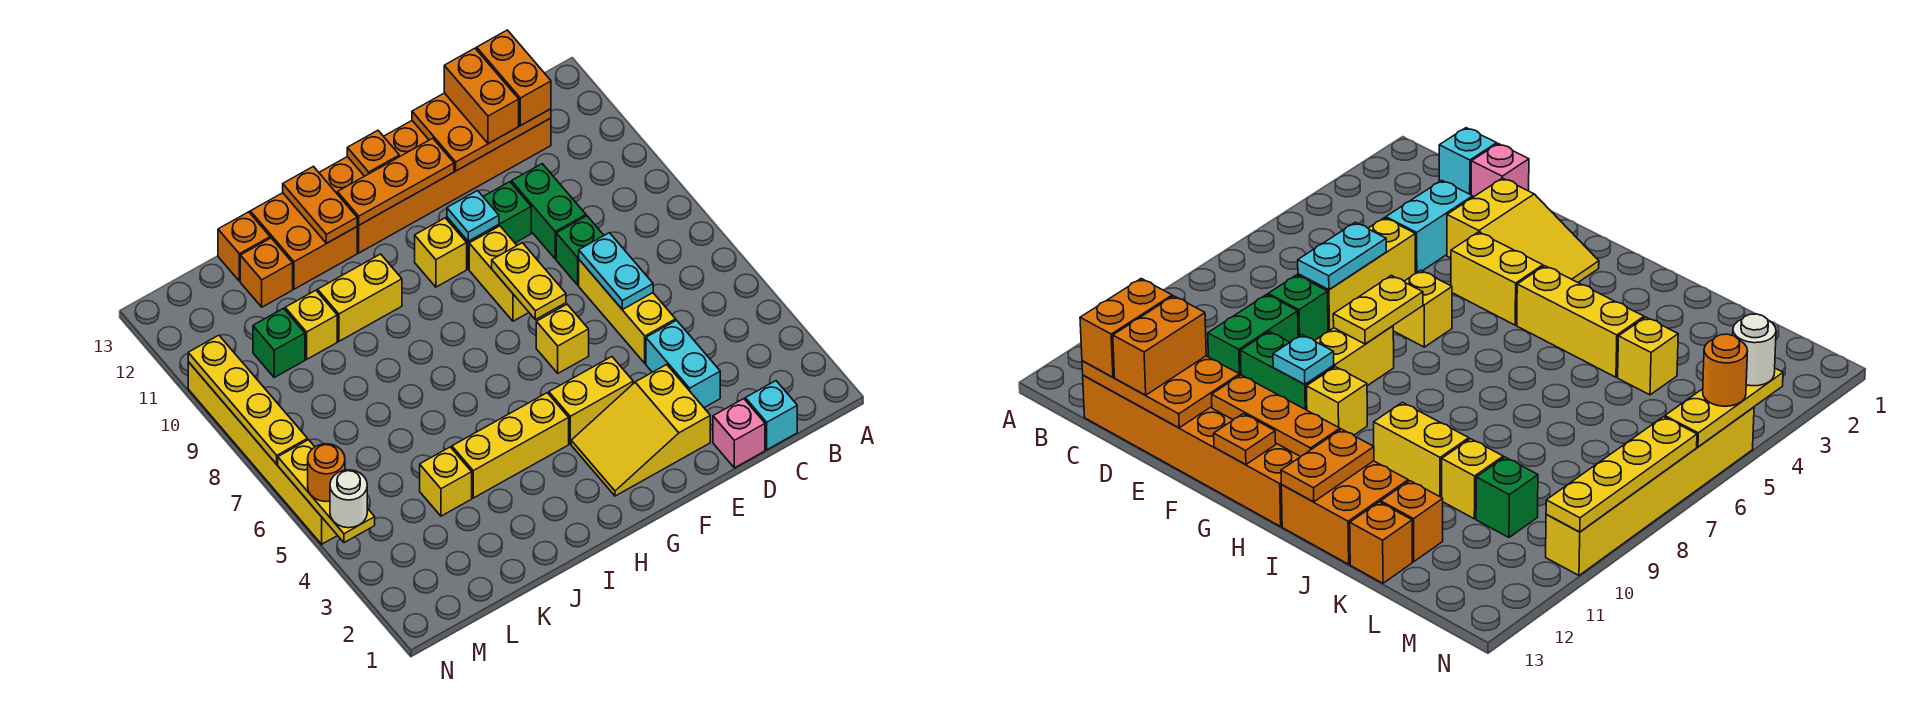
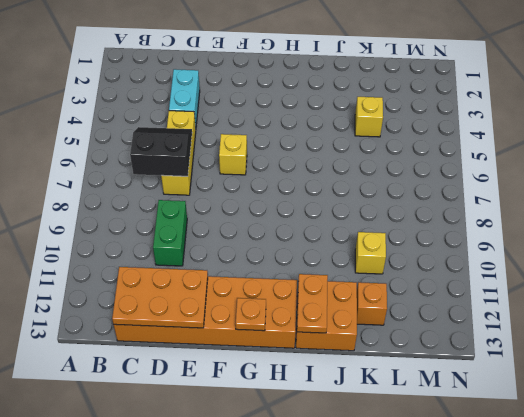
black 2x2 slope [130,127,192,176] -> cyan 1x2 plate [579,233,653,310]
none -> cyan 1x1 brick [745,381,797,450]
none -> pink 1x1 brick [713,399,765,468]
none -> green 1x1 brick [556,216,604,285]
none -> yellow 2x3 slope [571,364,710,496]

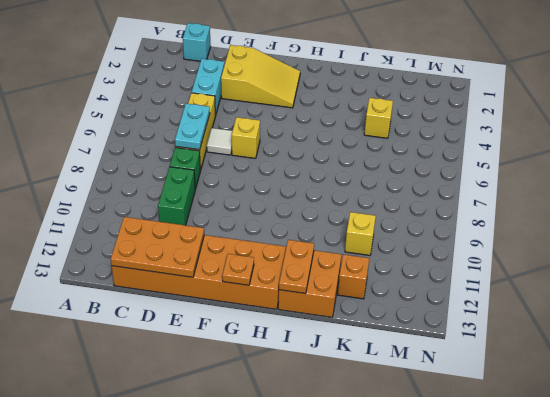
white 1x1 tile [207,128,232,155] -> none
none -> pink 1x1 brick [713,399,765,468]
none -> green 1x2 brick [447,182,531,269]
none -> yellow 1x2 brick [549,357,633,444]
none -> yellow 1x2 brick [469,226,529,321]

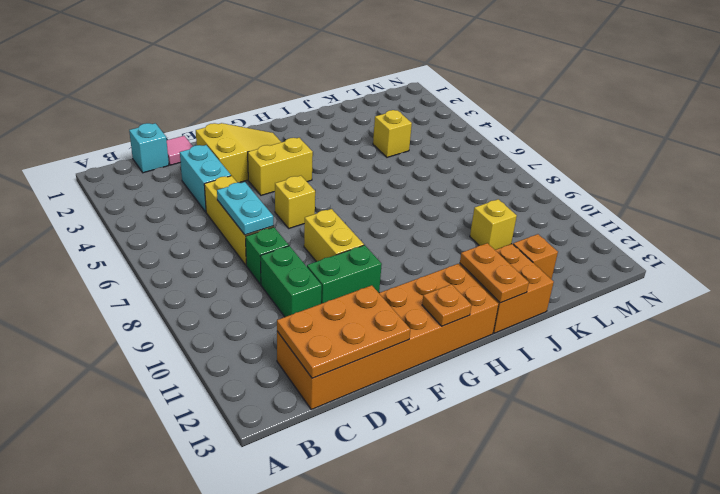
pink 1x1 tile [167,136,193,165] -> pink 1x1 brick [713,399,765,468]
none -> yellow 1x1 brick [415,218,467,287]
none -> yellow 1x3 brick [452,393,569,498]
none -> yellow 1x2 brick [318,254,402,341]
none -> orange 1x1 brick [218,212,270,281]

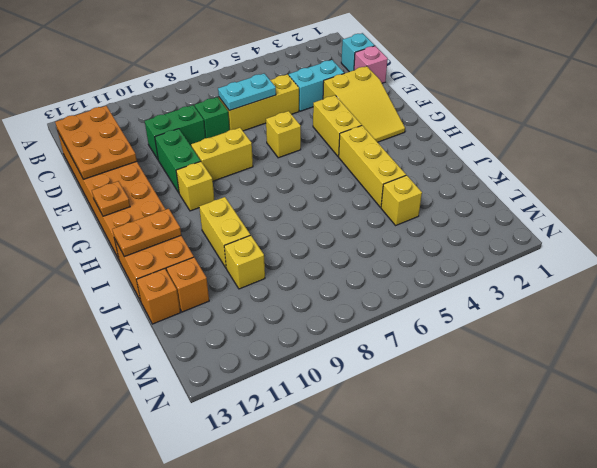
none -> green 1x1 brick [253,308,305,377]
none -> yellow 1x6 brick [188,362,338,544]
none -> yellow 1x2 plate [492,243,566,320]
none -> cyan 1x1 plate [447,191,499,241]

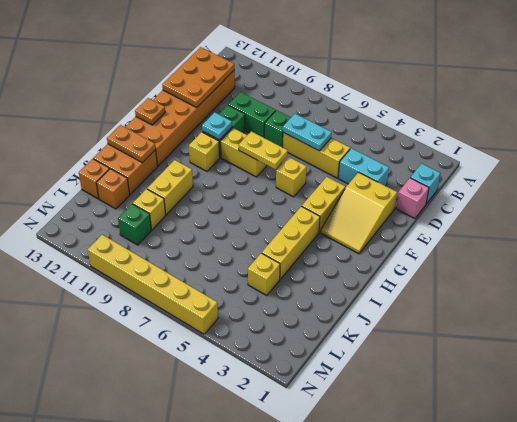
none -> orange 1x3 plate [337,138,454,225]
none -> yellow 1x3 plate [278,440,375,543]
none -> yellow 1x4 plate [188,335,308,464]
none -> orange 1x2 brick [477,30,551,125]

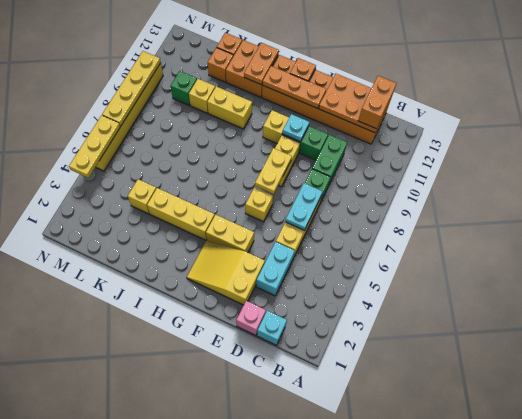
none -> orange 1x2 brick [444,48,519,144]
none -> white 1x1 round brick [330,470,367,528]
none -> orange 1x1 round brick [308,444,345,502]

